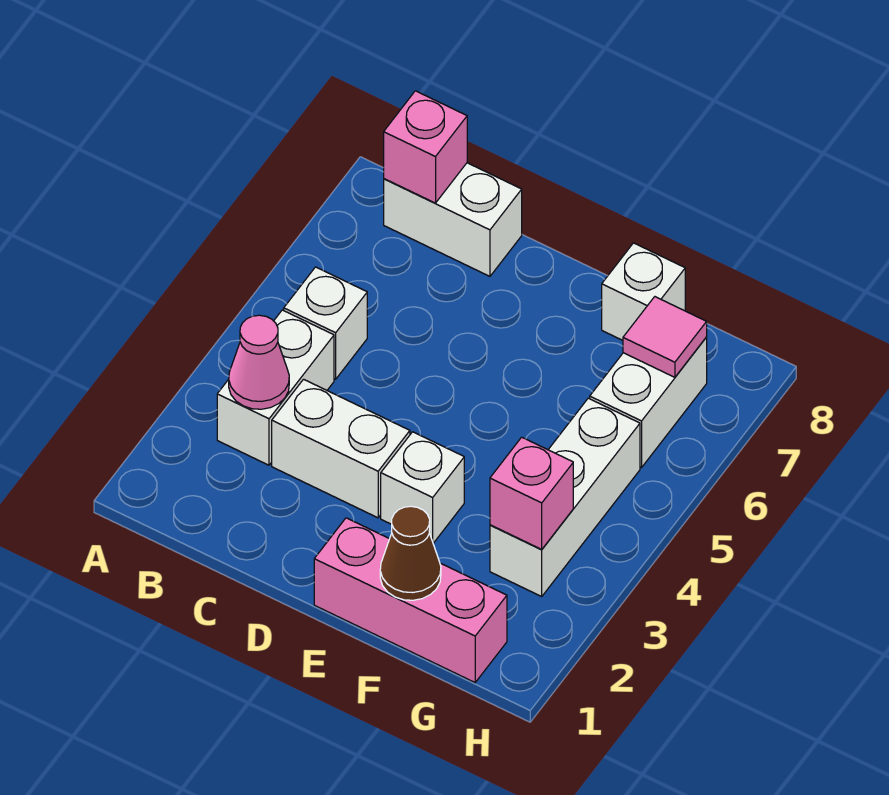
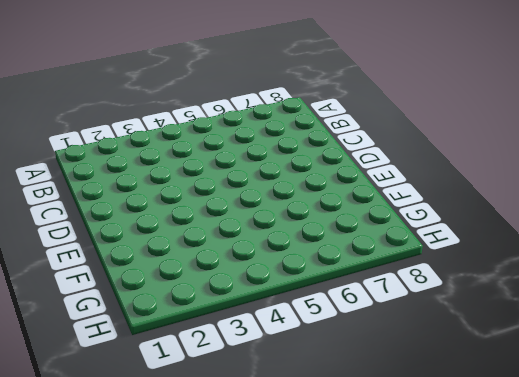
none -> white 1x2 brick [217,310,334,465]
none -> white 1x1 brick [284,267,367,379]
none -> white 1x2 brick [384,163,522,276]

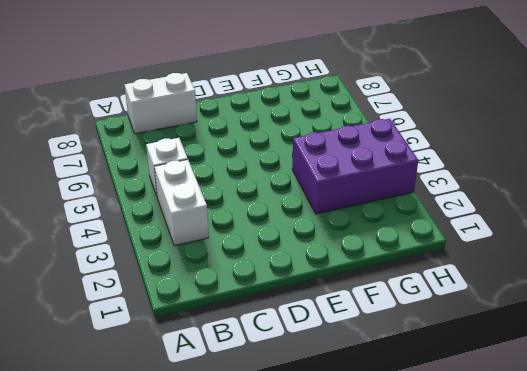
purple 2x3 brick [292,119,418,214] -> white 1x3 brick [490,398,640,596]
none -> white 1x2 brick [272,379,410,518]
none -> pink 1x3 brick [314,518,507,682]
none -> white 1x1 brick [381,432,464,543]

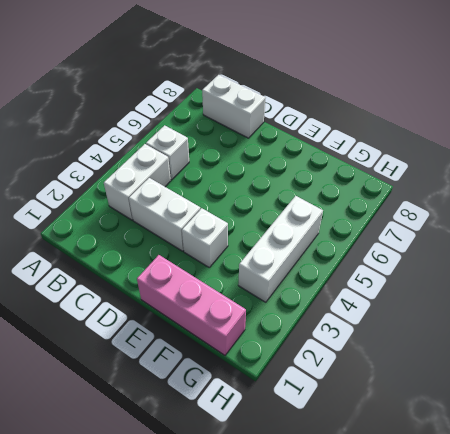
none -> white 1x1 brick [602,243,685,340]
none -> white 1x2 brick [590,337,707,467]
none -> pink 1x1 cone [229,315,289,409]

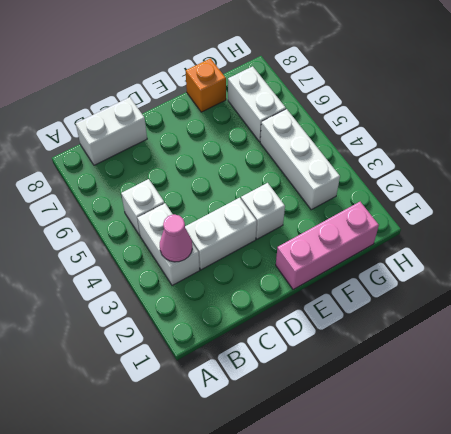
orange 1x1 brick [186,58,226,112] -> white 1x1 brick [602,243,685,340]
none -> pink 1x1 brick [384,91,467,203]
none -> brown 1x1 cone [380,506,441,600]
none -> pink 1x1 brick [490,437,573,550]

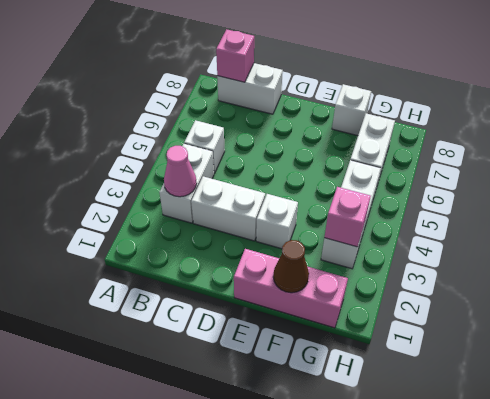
none -> pink 1x1 tile [623,297,707,377]

